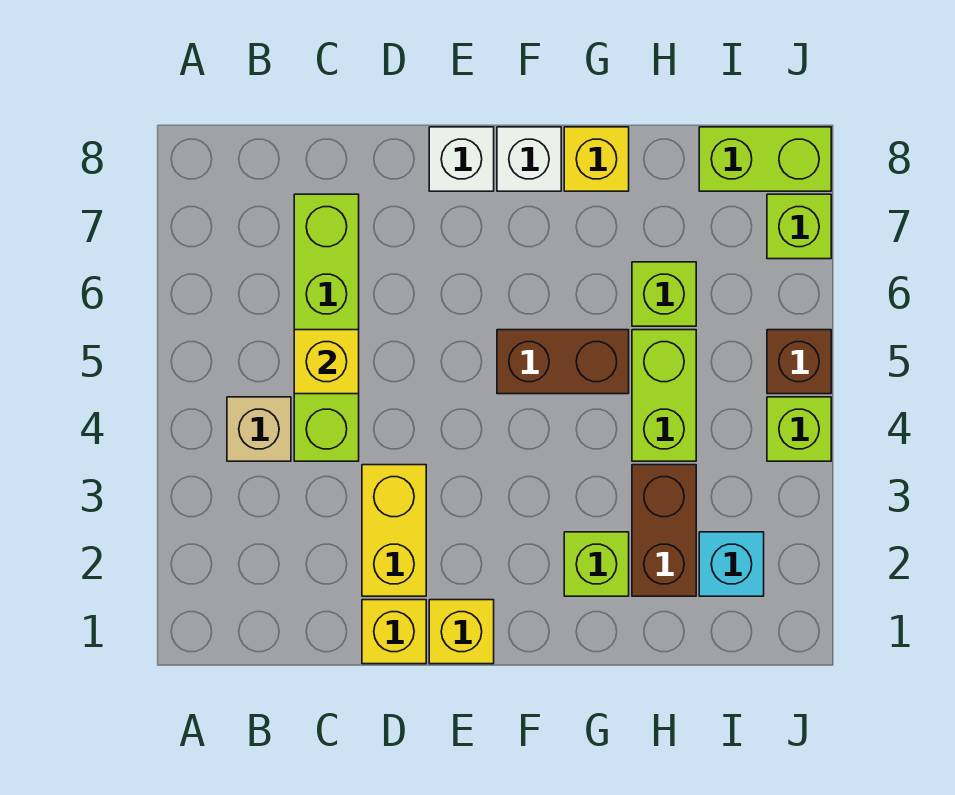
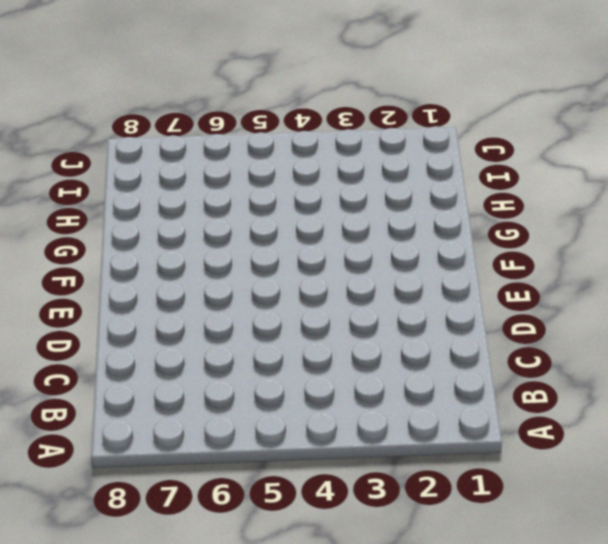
none -> tan 1x1 brick [227,397,291,461]
none -> lime 1x4 brick [294,194,359,461]
none -> yellow 1x1 brick [362,600,426,664]

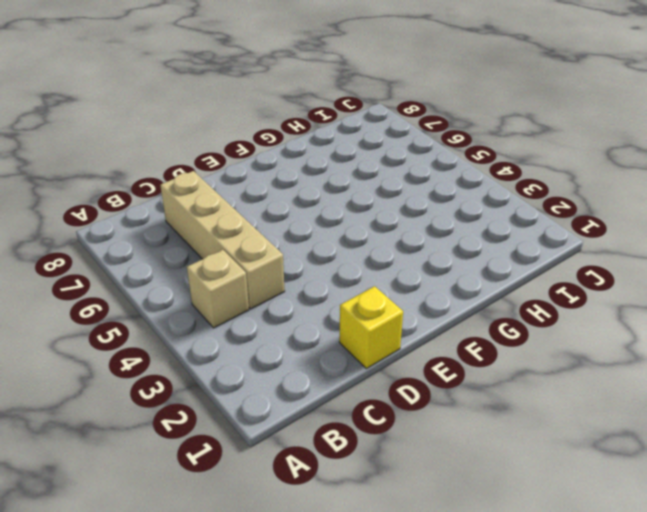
tan 1x4 brick [160,171,285,309] -> lime 1x4 brick [294,194,359,461]
none -> yellow 1x2 brick [362,465,426,596]
none -> yellow 1x1 brick [429,600,494,664]
none -> white 1x1 brick [429,127,494,191]

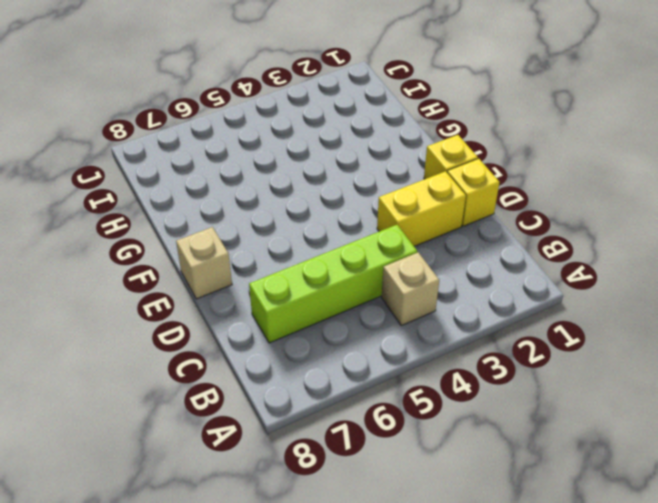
tan 1x1 brick [176,227,232,299] -> white 1x1 brick [429,127,494,191]
none -> brown 1x2 brick [497,330,629,394]
none -> white 1x1 brick [497,127,561,191]
none -> lime 1x1 brick [564,532,629,596]

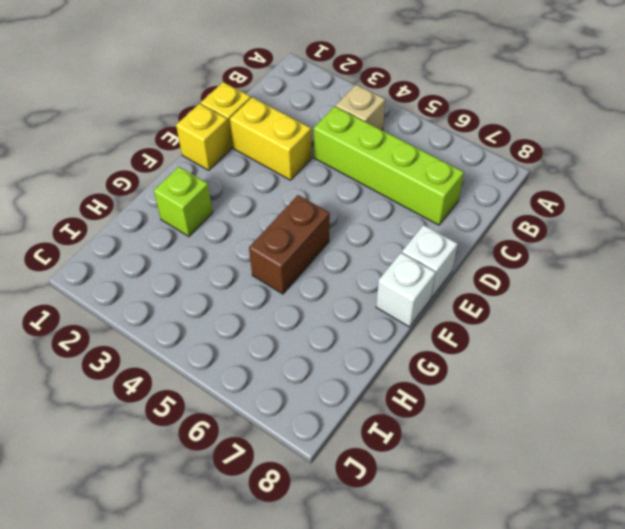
none -> yellow 1x1 brick [564,127,629,191]
none -> brown 1x2 brick [632,465,696,596]
none -> lime 1x2 brick [632,330,696,461]

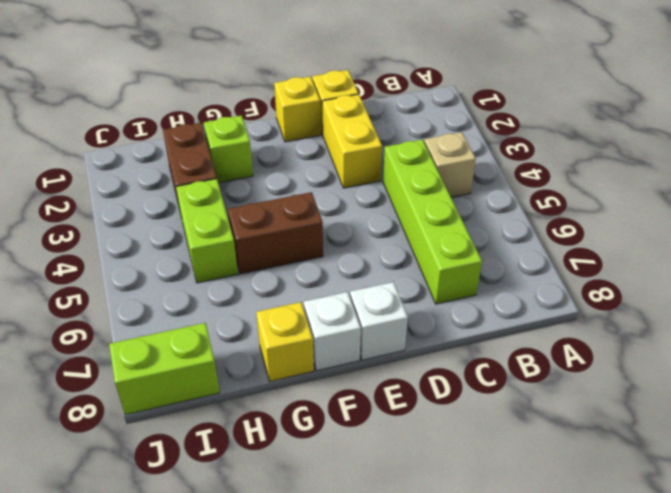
none -> lime 1x1 brick [632,262,696,326]
none -> cyan 1x1 brick [699,532,764,596]
none -> lime 1x1 brick [767,397,831,461]

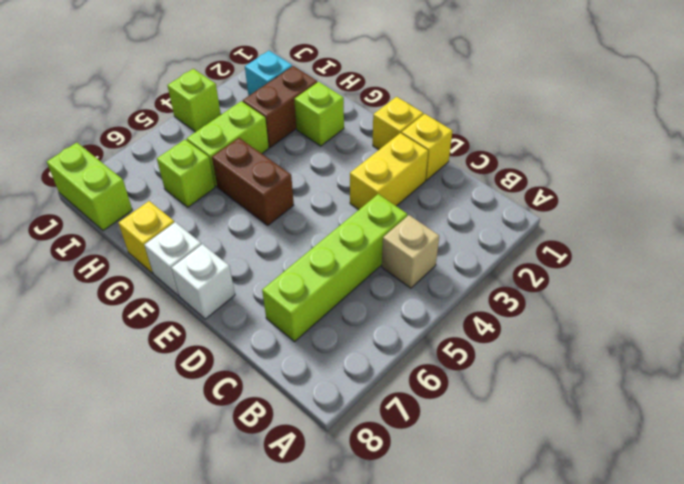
none -> brown 1x1 brick [767,330,831,394]
none -> lime 1x1 brick [767,194,831,259]
none -> yellow 1x1 brick [294,330,359,394]

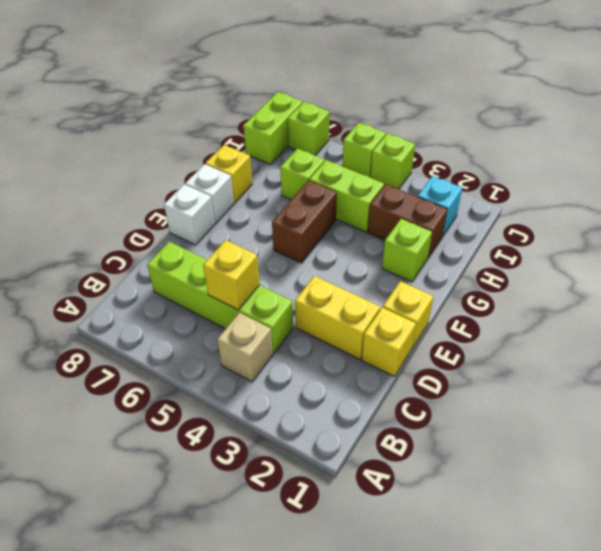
lime 1x1 brick [342,123,386,177] -> brown 1x1 brick [767,330,831,394]

